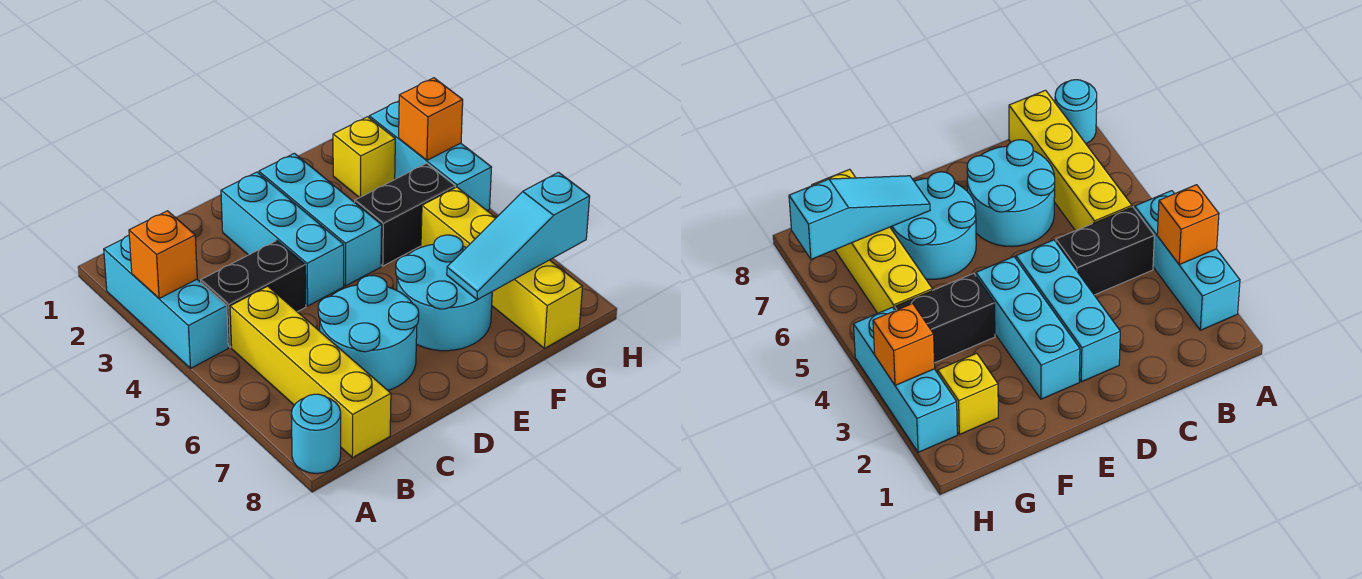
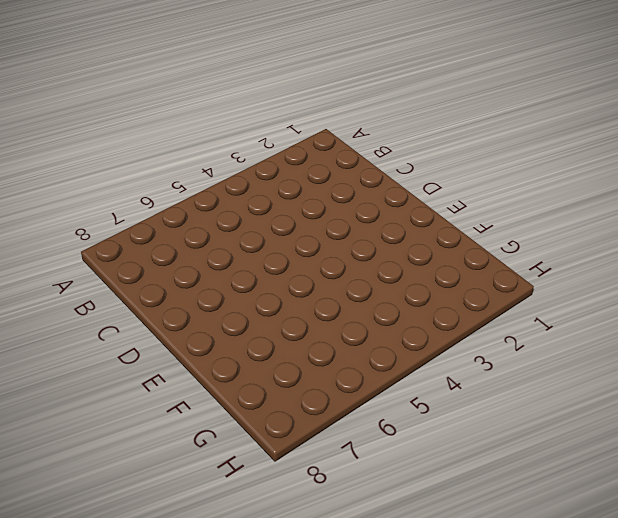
none -> cyan 1x3 brick [104,235,228,368]
none -> cyan 1x1 round brick [291,394,341,474]
none -> black 1x2 brick [201,241,306,347]

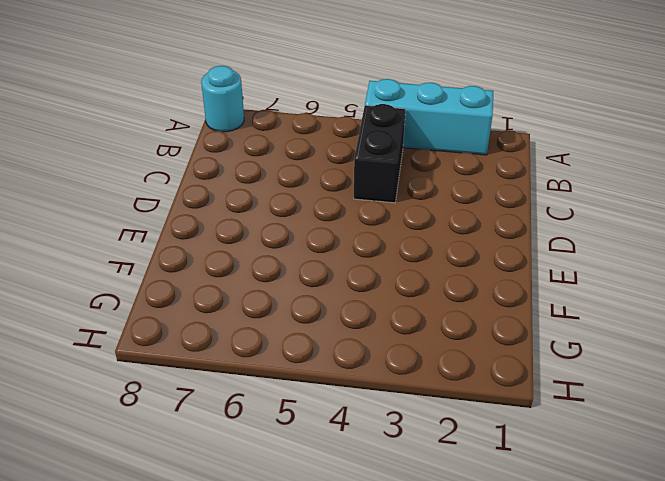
none -> yellow 1x4 brick [230,286,391,458]
none -> cyan 2x2 round brick [318,276,419,390]
none -> cyan 1x3 brick [221,172,344,306]

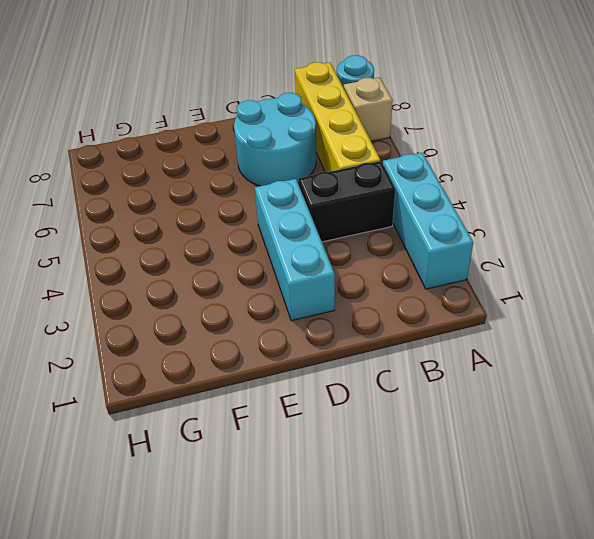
tan 1x1 brick [344,78,393,141] -> none
none -> cyan 1x3 brick [259,153,382,286]
none -> cyan 2x2 round brick [396,235,492,351]
none -> black 1x2 brick [355,163,455,266]

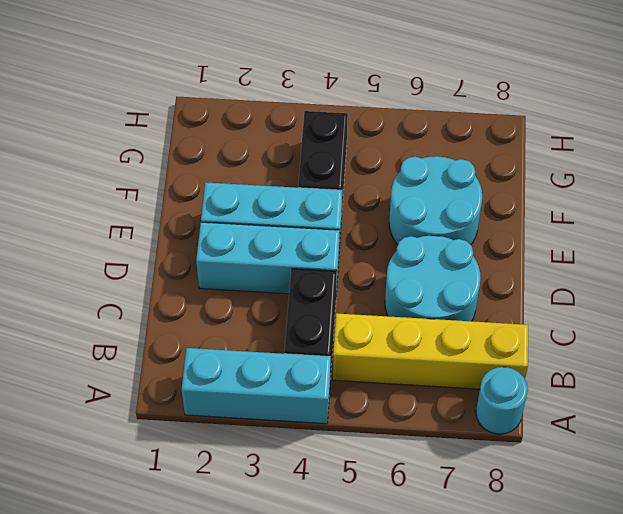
none -> yellow 1x1 brick [333,117,395,198]
none -> yellow 1x4 brick [421,187,583,348]
none -> cyan 1x3 brick [369,101,492,210]

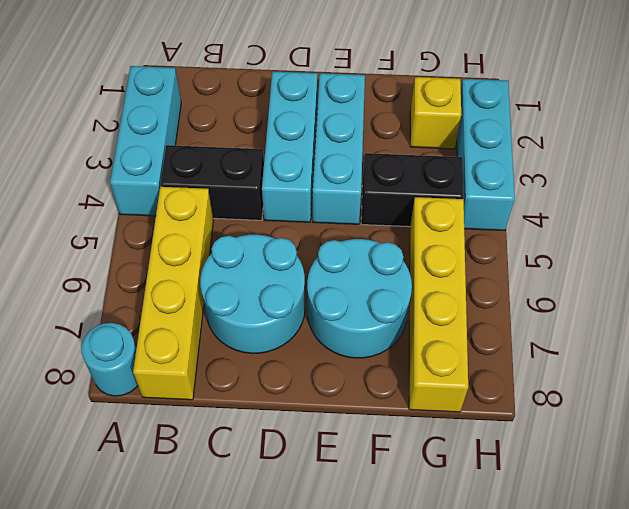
none -> orange 1x1 brick [129,211,197,299]
none -> cyan 1x3 slope [447,172,590,300]
none -> orange 1x1 brick [399,78,463,160]

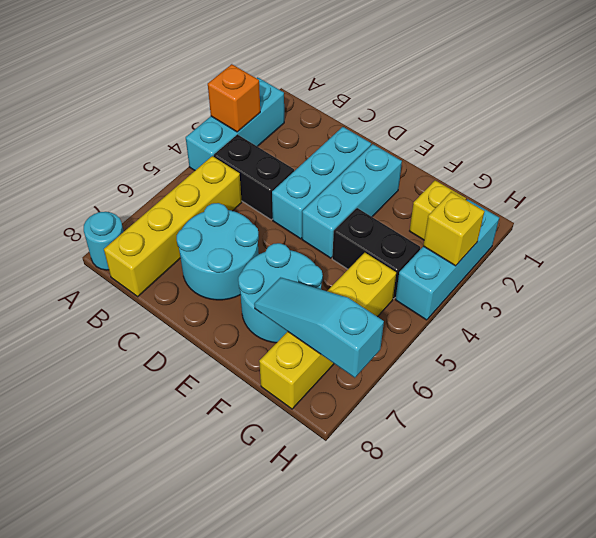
yellow 1x1 brick [423,192,484,266] -> orange 1x1 brick [399,78,463,160]

